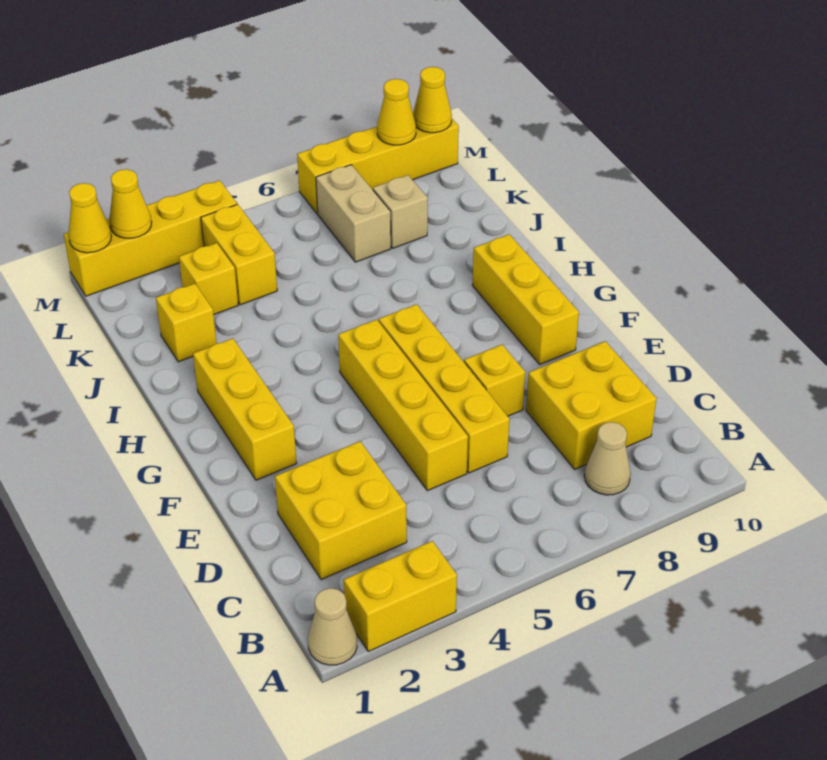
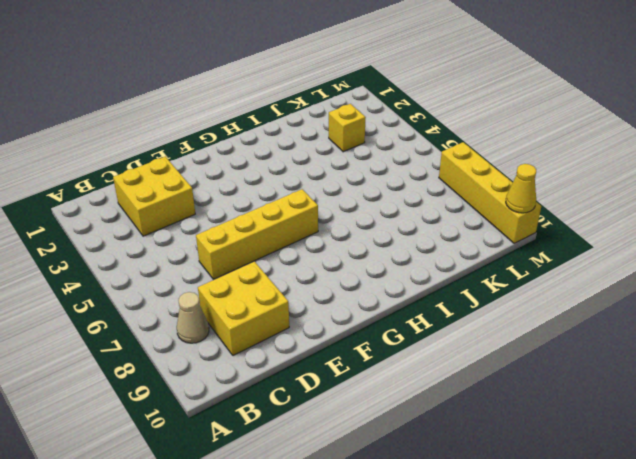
none -> tan 1x1 cone [308,588,357,665]
none -> yellow 1x2 brick [344,541,457,651]
none -> yellow 1x4 brick [338,320,468,491]

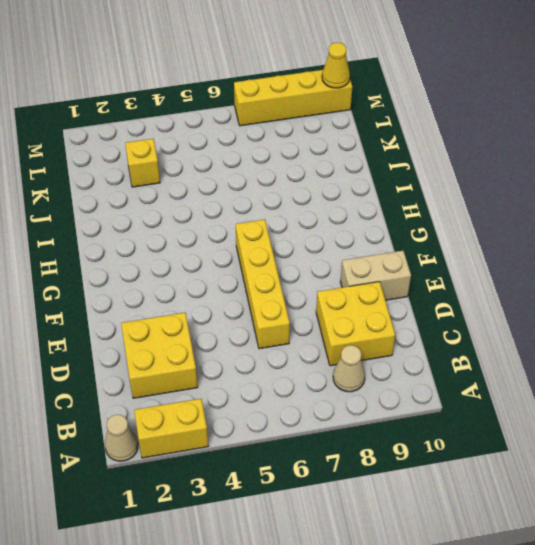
tan 1x2 brick [340,251,411,300] -> tan 1x2 brick turned to [316,165,391,262]
none -> yellow 1x4 brick [338,320,468,491]
none -> yellow 1x1 brick [464,345,525,416]
none -> yellow 1x3 brick [193,338,297,480]

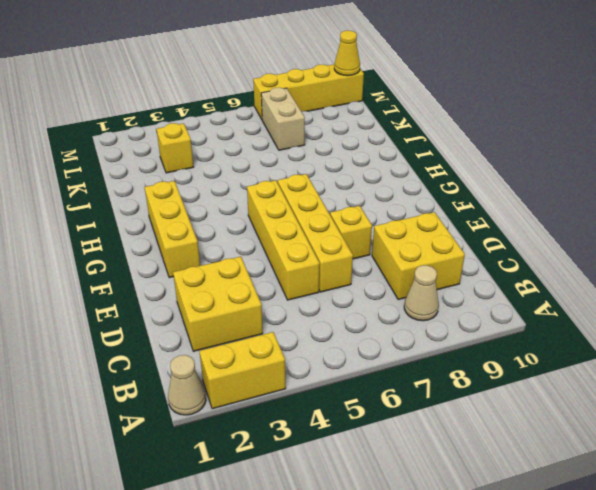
none -> yellow 1x3 brick [472,234,579,364]
none -> yellow 1x1 brick [156,284,217,362]
none -> yellow 1x2 brick [201,204,277,305]

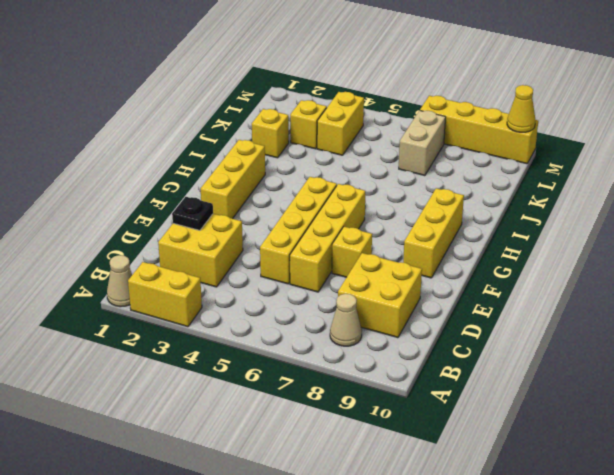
black 1x1 plate [172,197,213,230] -> none
none -> tan 1x1 brick [373,175,428,248]
none -> yellow 1x4 brick [64,180,237,296]
none -> yellow 1x1 cone [68,183,111,253]

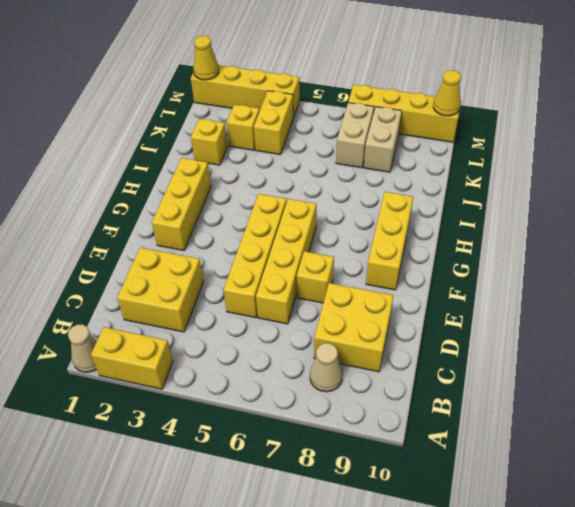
tan 1x2 brick [364,107,402,172] -> tan 1x1 brick [373,175,428,248]
none -> yellow 1x1 cone [109,169,152,238]
none -> yellow 1x1 cone [377,79,416,145]

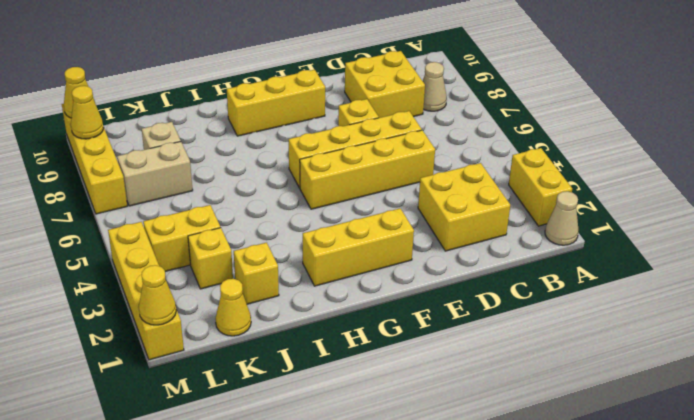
yellow 1x1 cone [215,279,251,336] -> yellow 1x1 cone moved to [109,169,152,238]

